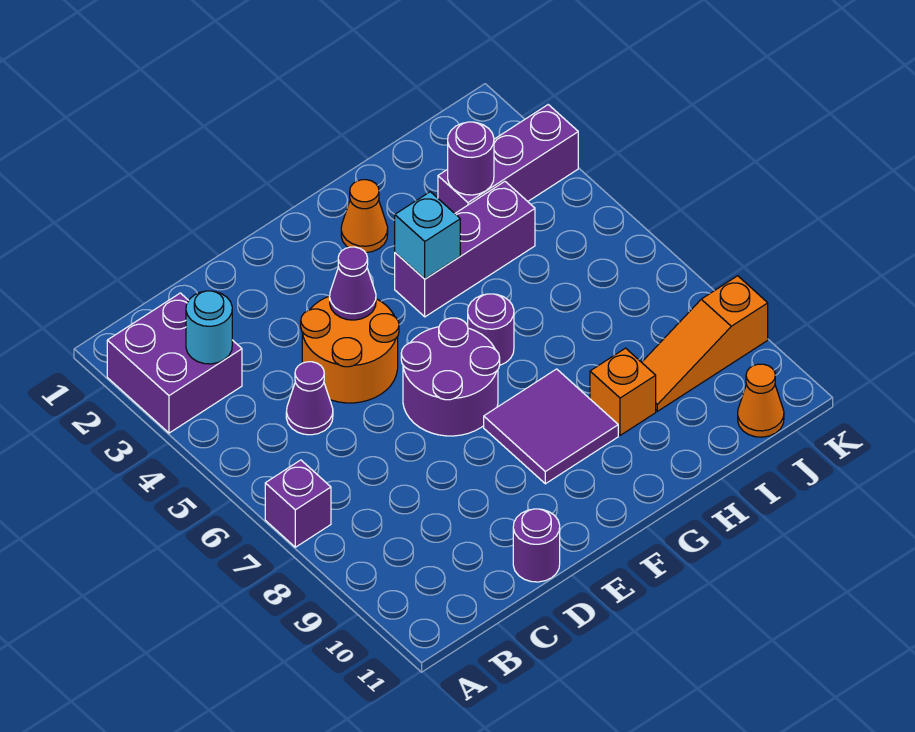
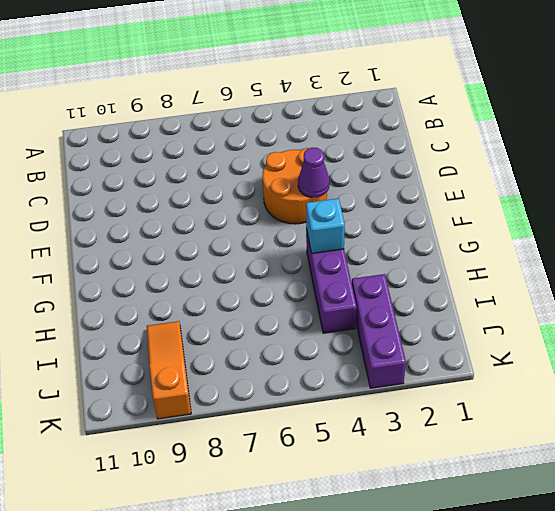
none -> purple 2x2 brick [107,293,242,433]
none -> purple 1x1 brick [265,460,331,547]
none -> purple 1x1 cone [286,362,333,435]

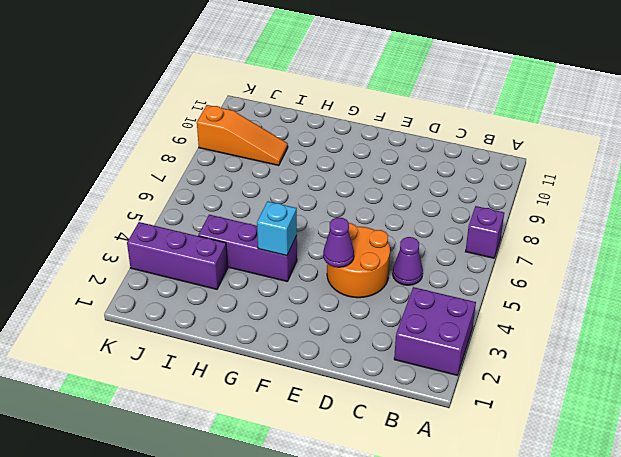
none -> purple 1x1 round brick [513,509,560,582]
none -> purple 2x2 round brick [401,318,500,436]
none -> purple 2x2 tile [484,369,618,484]

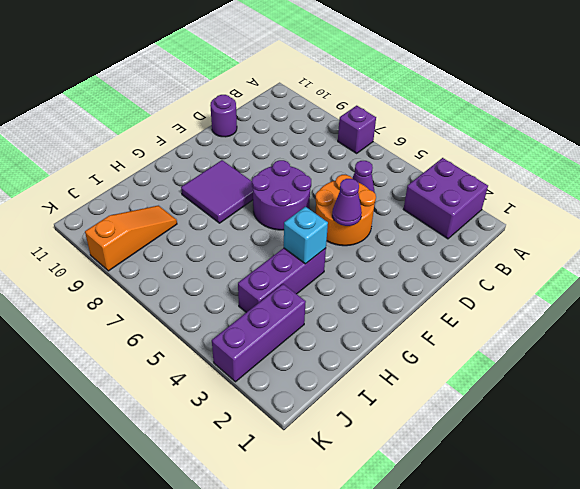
none -> orange 1x1 cone [341,180,388,253]
none -> purple 1x1 round brick [468,294,514,366]
none -> orange 1x1 brick [590,348,656,435]

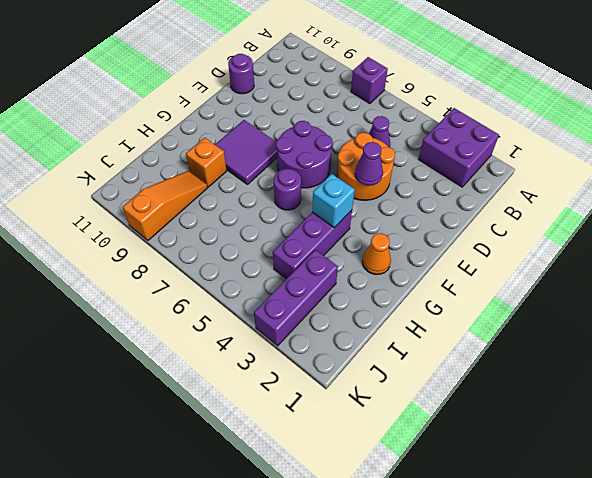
none -> orange 1x1 cone [738,364,784,437]
none -> cyan 1x1 round brick [186,291,232,364]
none -> purple 1x1 round brick [448,122,494,195]

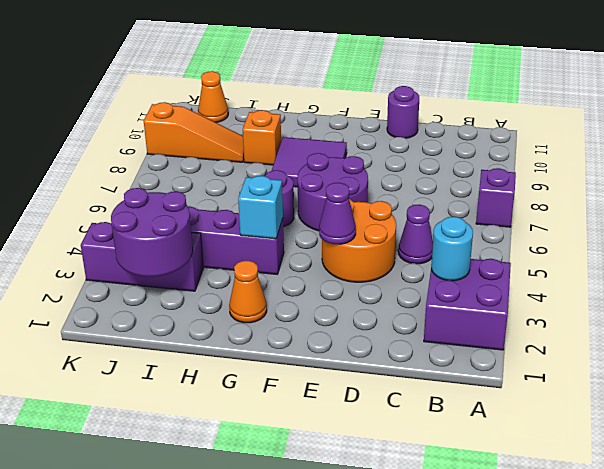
purple 2x2 round brick [111,188,193,277] -> purple 1x1 round brick [448,122,494,195]

